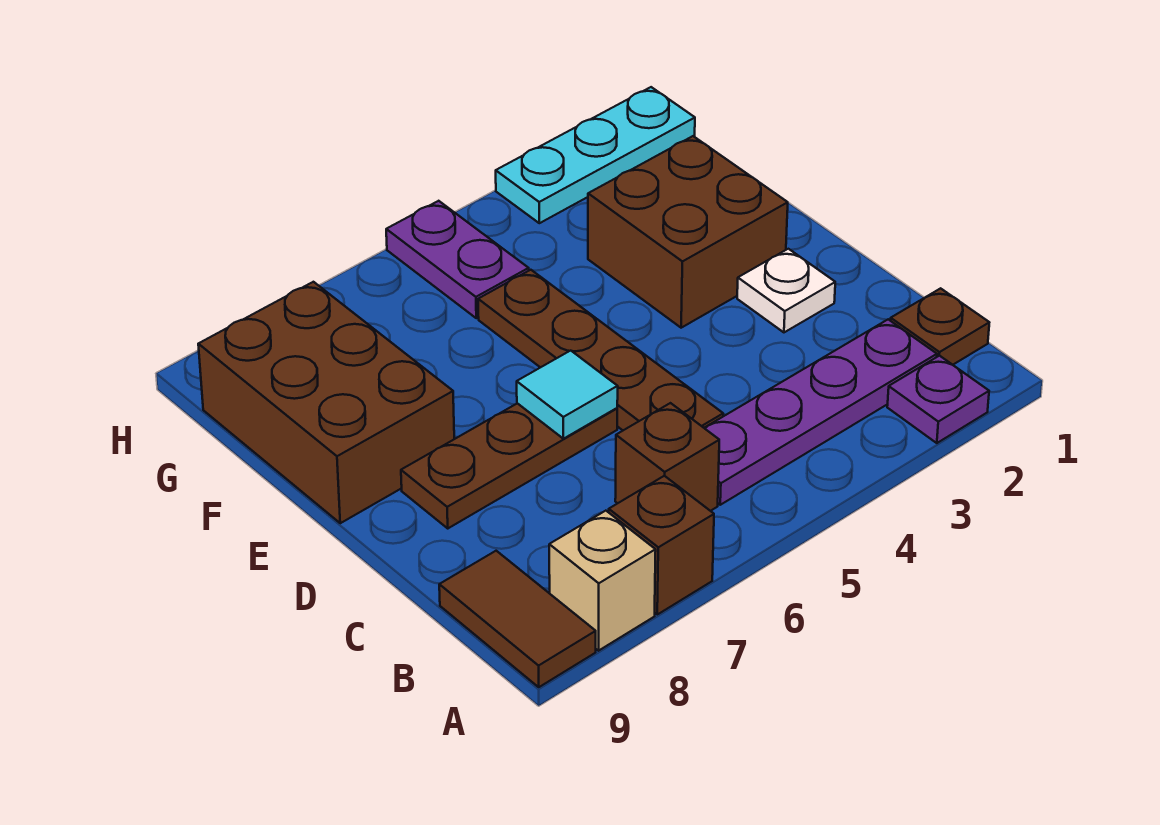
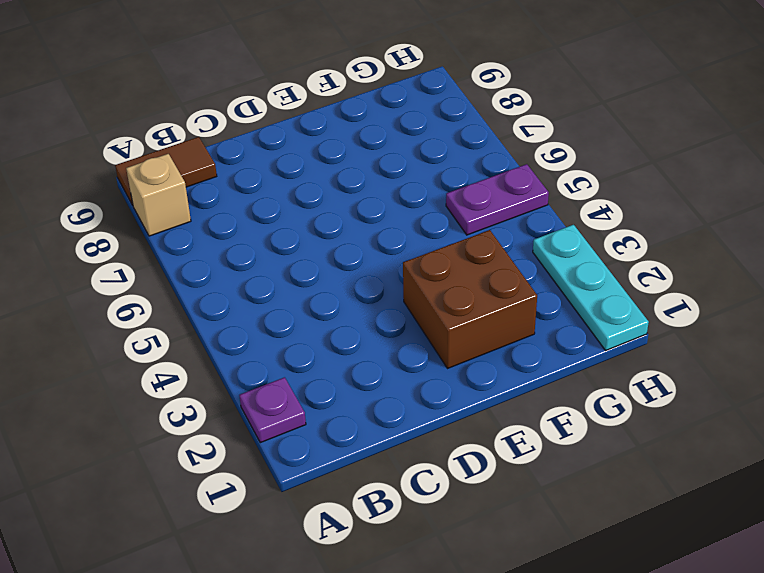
none -> brown 1x1 brick [609,476,714,614]
none -> brown 1x1 plate [891,288,989,365]
none -> purple 1x4 plate [705,319,937,505]

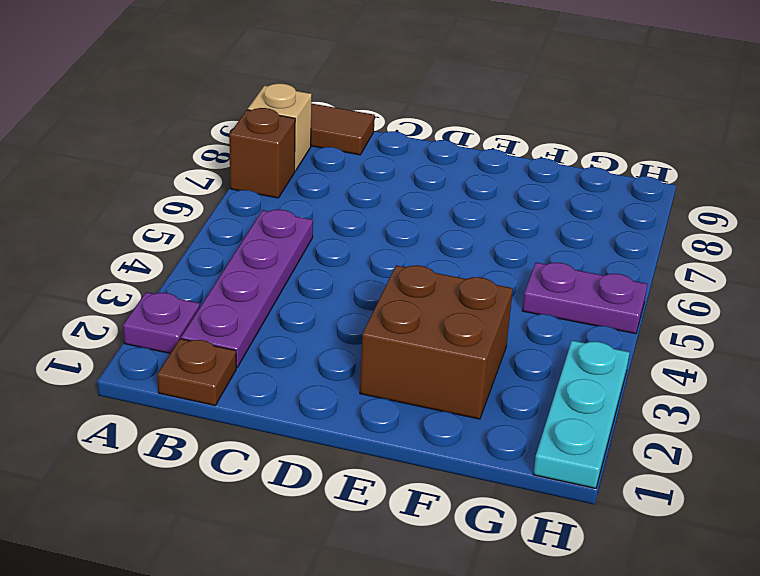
none -> brown 1x1 brick [615,403,719,511]
none -> brown 1x4 plate [478,270,723,430]
none -> white 1x1 plate [737,249,835,332]

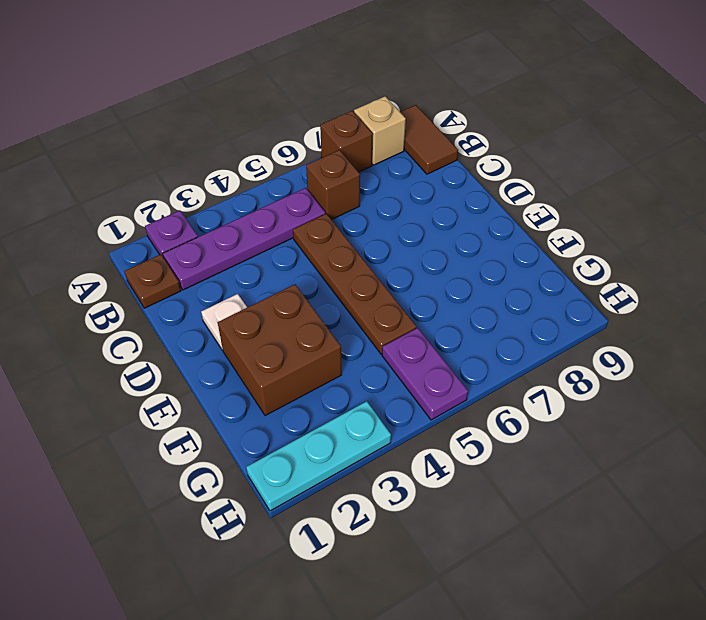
none -> brown 1x3 plate [401,403,617,528]
none -> brown 2x3 brick [198,282,454,523]
none -> cyan 1x1 tile [517,351,618,439]

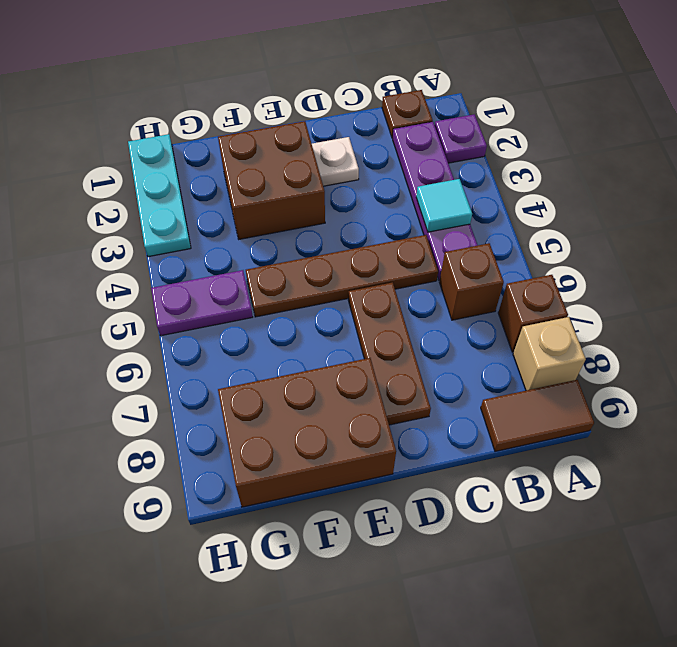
cyan 1x1 tile [416,179,472,232] -> cyan 1x1 tile moved to [517,351,618,439]

